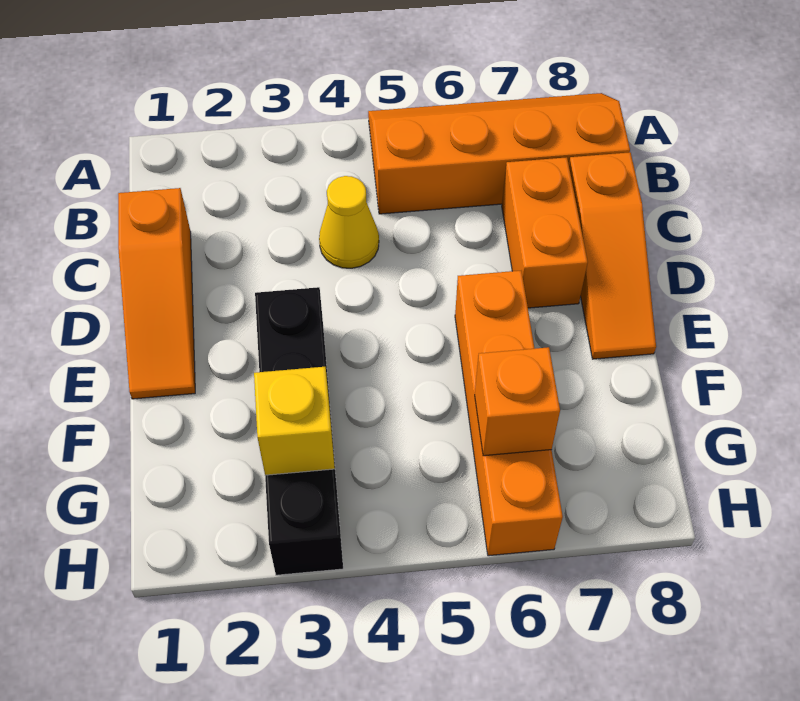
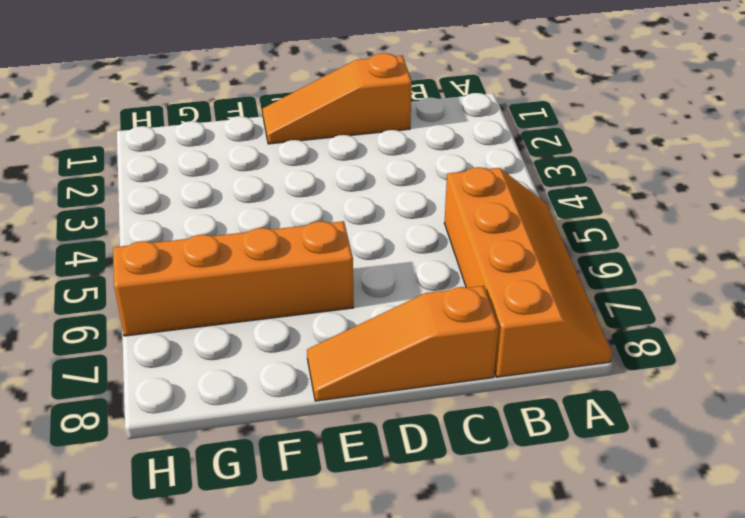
none -> yellow 1x1 cone [319,176,379,268]
none -> orange 1x2 brick [502,157,588,308]

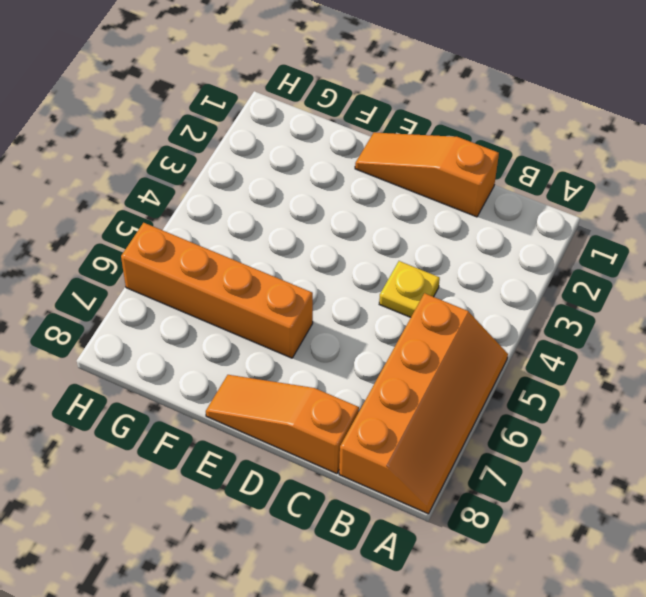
yellow 1x1 plate [379,261,440,317] -> yellow 1x1 cone [319,176,379,268]
none -> orange 1x2 brick [502,157,588,308]
none -> black 1x4 brick [255,287,343,575]

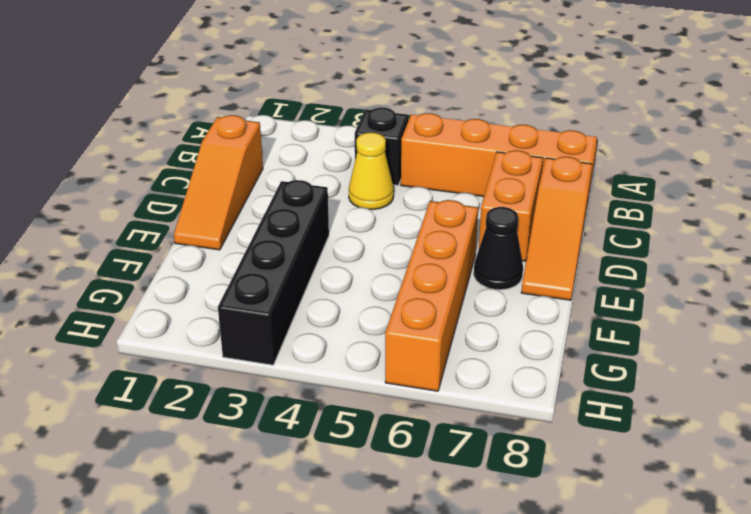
black 1x1 brick [355,108,408,185] -> none
black 1x1 cone [474,207,523,290] -> none
none -> yellow 1x1 brick [254,367,335,475]
none -> orange 1x1 brick [475,347,560,456]

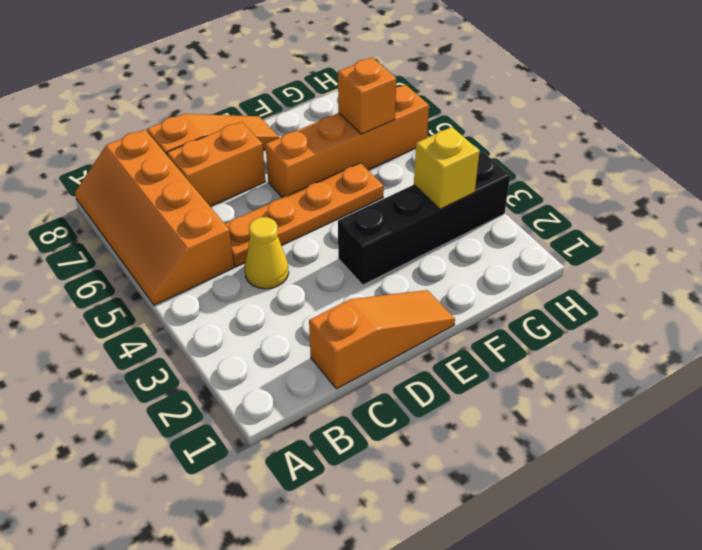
orange 1x4 plate [225,163,384,267] -> none

